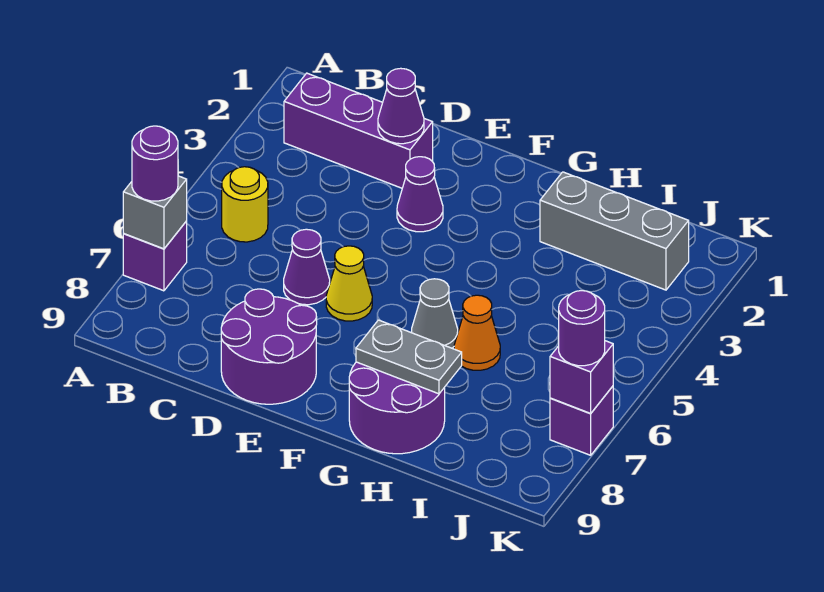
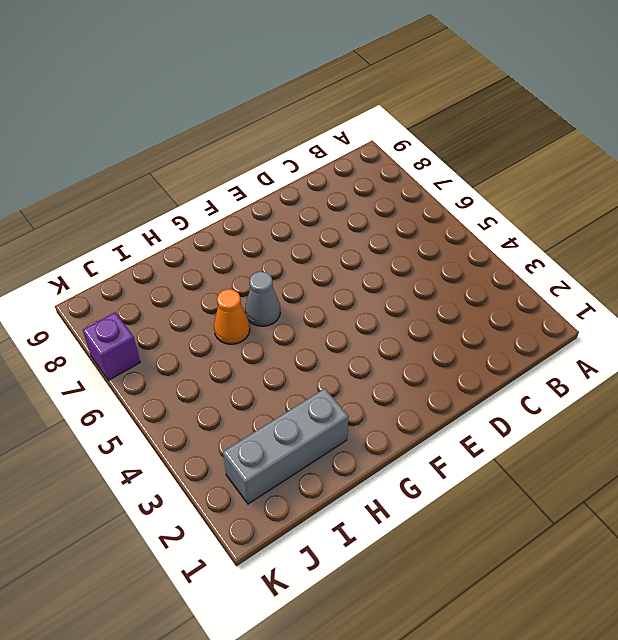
none -> purple 1x1 brick [123,221,187,291]
none -> purple 1x3 brick [284,73,433,188]
none -> yellow 1x1 round brick [222,167,268,242]

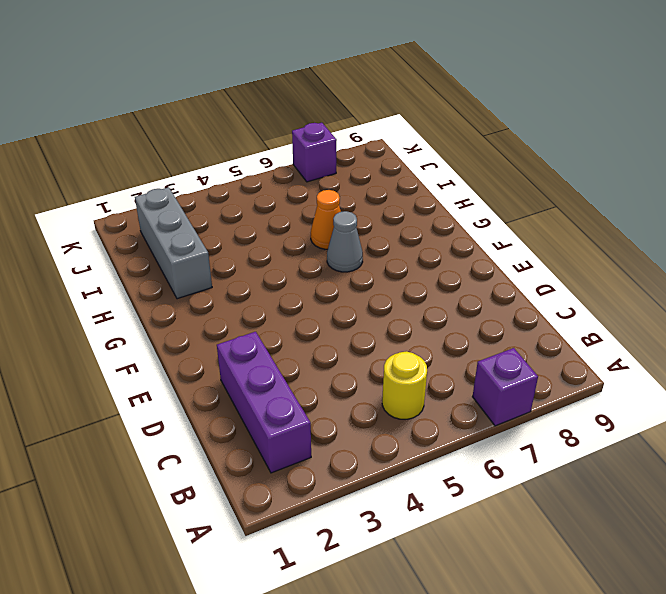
none -> purple 1x1 cone [284,229,330,305]
none -> purple 2x2 round brick [221,289,317,404]
none -> purple 1x1 cone [397,157,443,232]

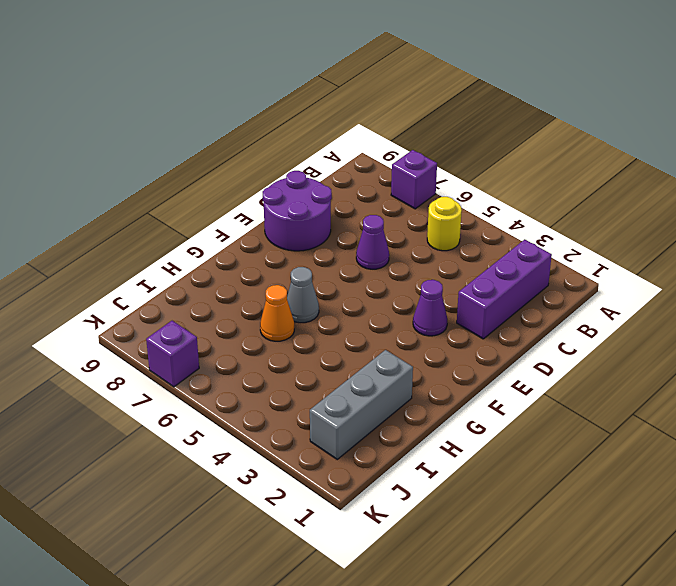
none -> yellow 1x1 cone [326,246,372,321]
none -> purple 2x2 round brick [349,362,445,454]
none -> grey 1x1 brick [123,176,187,249]

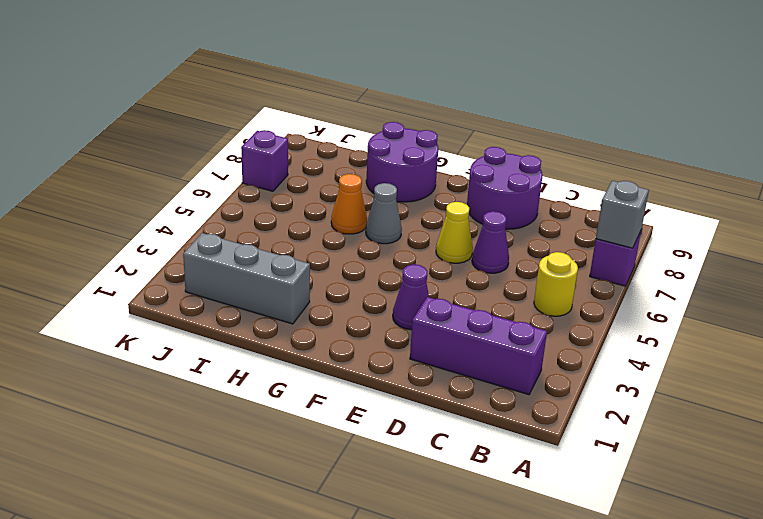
none -> purple 1x1 cone [378,68,424,144]
none -> grey 1x2 plate [356,320,462,394]
none -> purple 1x1 brick [550,341,613,414]

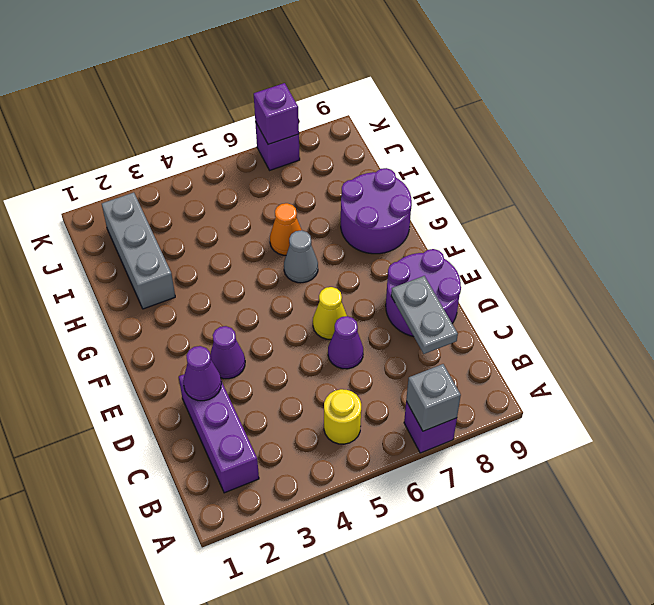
grey 1x2 plate [391,276,458,354] -> grey 1x2 plate moved to [356,320,462,394]
none -> purple 1x1 round brick [132,126,178,201]
none -> purple 1x1 round brick [559,291,605,366]

